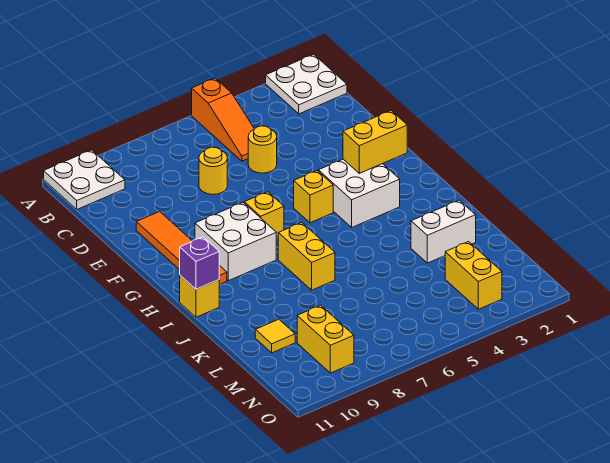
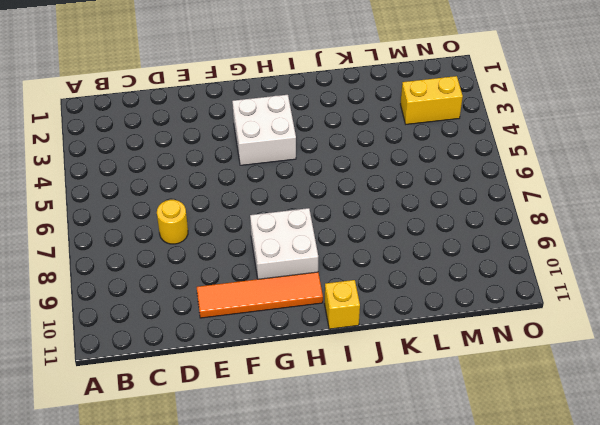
none -> white 2x2 plate [266,54,347,114]
none -> orange 1x3 slope [192,78,254,161]
none -> white 2x2 plate [44,150,125,209]

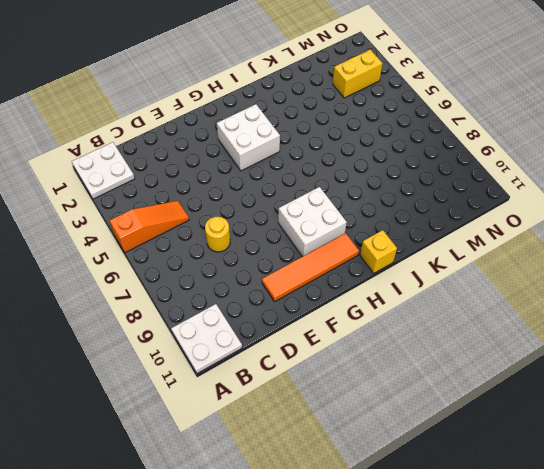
none -> yellow 1x1 round brick [248,126,277,173]
none -> yellow 1x1 brick [294,171,333,223]
none -> yellow 1x1 brick [244,192,284,237]

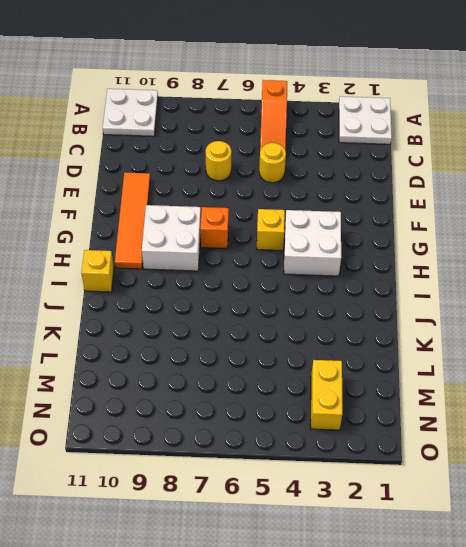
orange 1x1 brick [200,207,229,249] -> yellow 1x1 brick [244,192,284,237]
none -> yellow 1x2 brick [278,223,335,290]
none -> white 1x2 brick [411,200,476,263]
none -> yellow 1x1 tile [255,319,295,353]

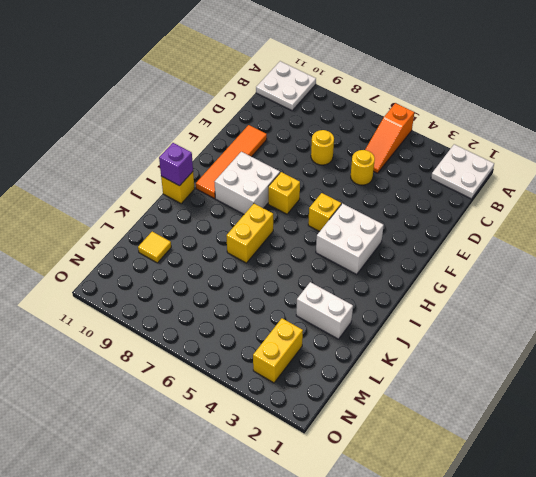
none -> yellow 1x2 brick [297,305,354,373]
none -> yellow 1x2 brick [343,111,407,173]

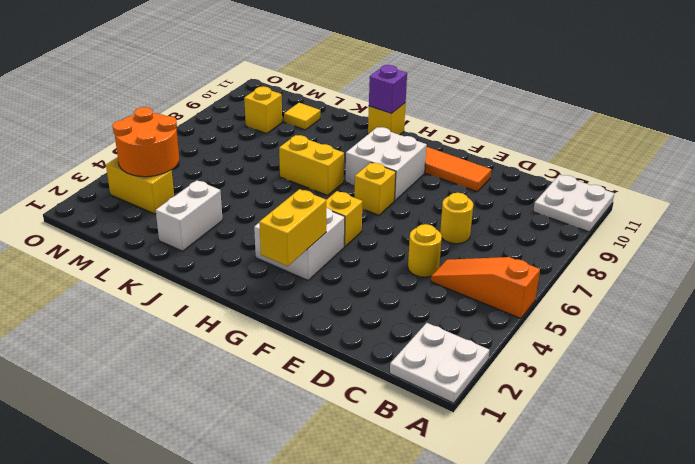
orange 2x2 round brick [113,107,179,177] -> none
yellow 1x1 brick [244,86,282,134] -> yellow 1x2 brick [297,305,354,373]

